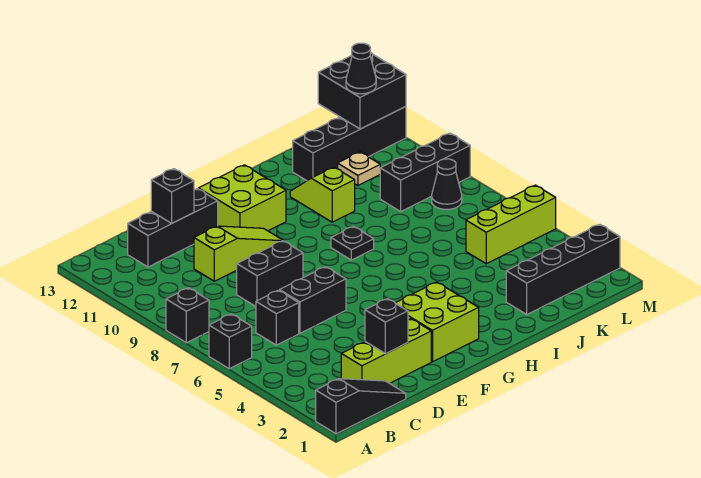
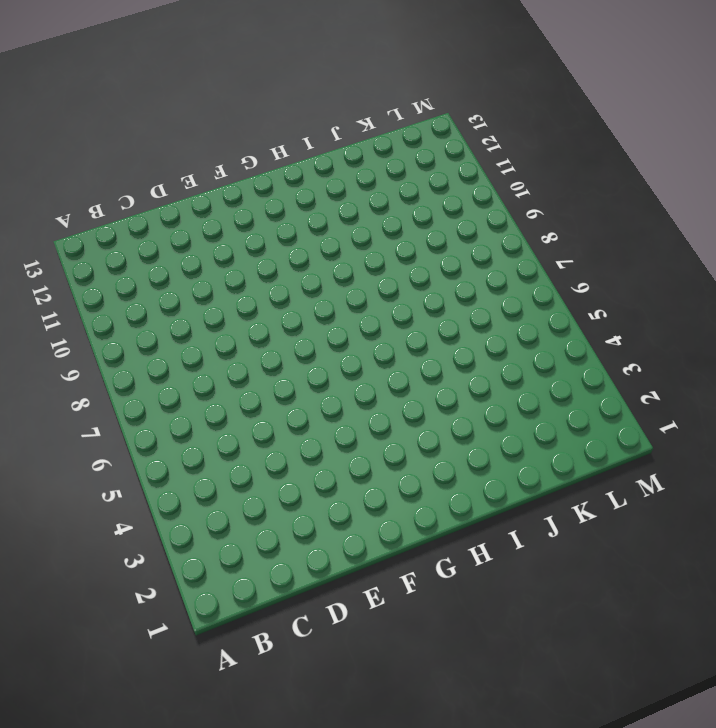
none -> black 1x3 slope [316,379,406,434]
none -> black 1x1 brick [209,314,252,369]
none -> black 1x1 brick [166,288,209,343]

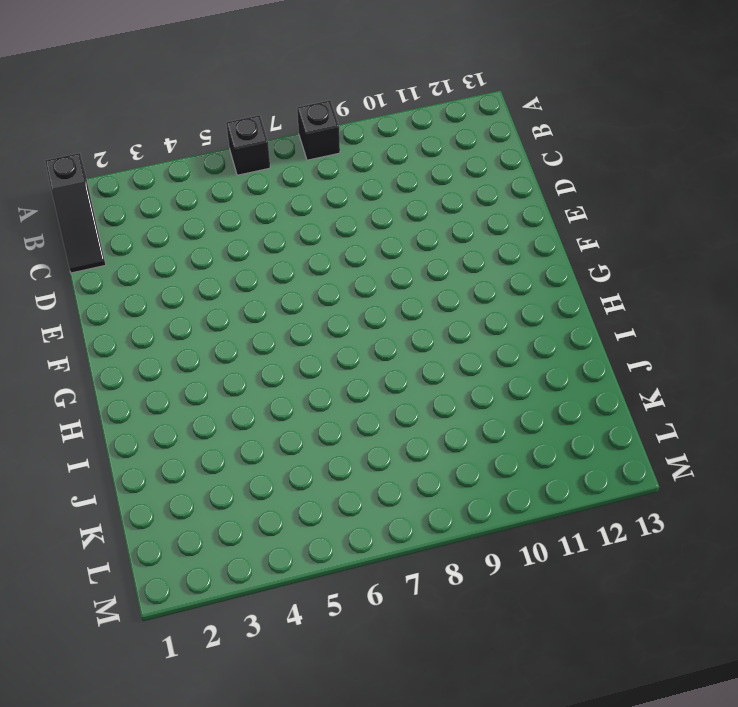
none -> lime 1x3 brick [341,319,431,383]
none -> black 1x1 brick [256,290,299,345]
none -> black 1x3 brick [128,189,218,267]

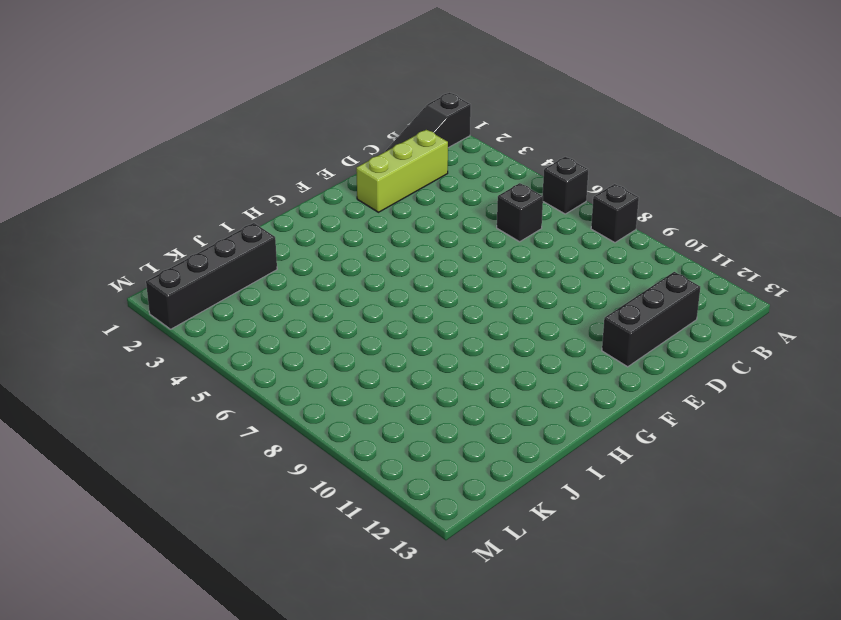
none -> black 1x2 brick [280,267,346,333]
none -> black 1x2 brick [237,241,303,306]
none -> lime 1x3 slope [194,226,283,281]

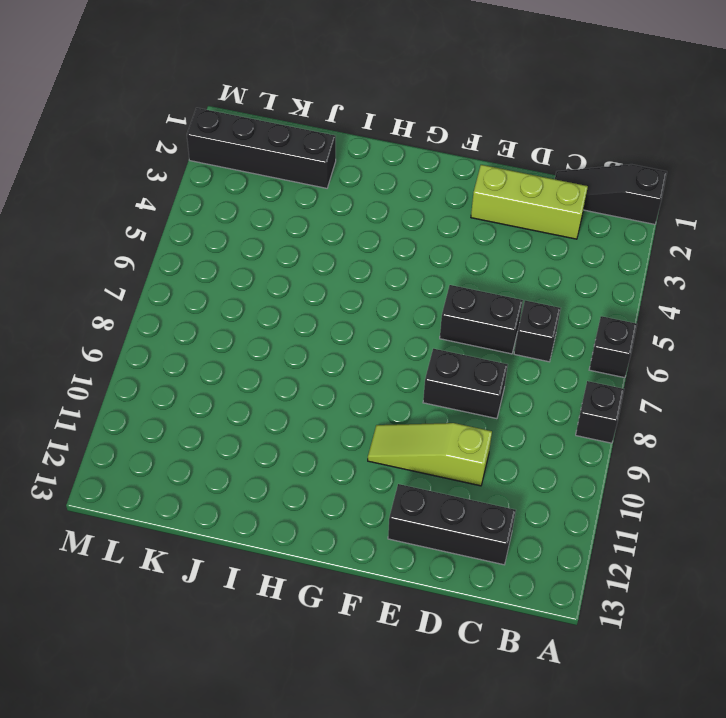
none -> lime 2x2 brick [396,282,479,362]
none -> lime 2x2 brick [198,165,286,231]
none -> black 1x1 plate [331,226,374,260]

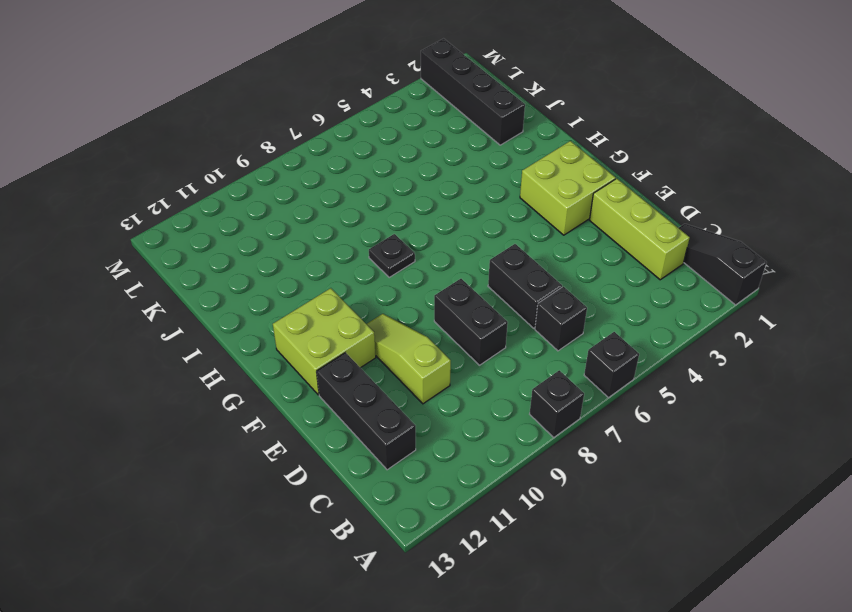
none -> lime 1x2 slope [290,167,355,222]
none -> black 1x4 brick [293,107,406,181]
none -> lime 1x3 brick [466,185,556,264]

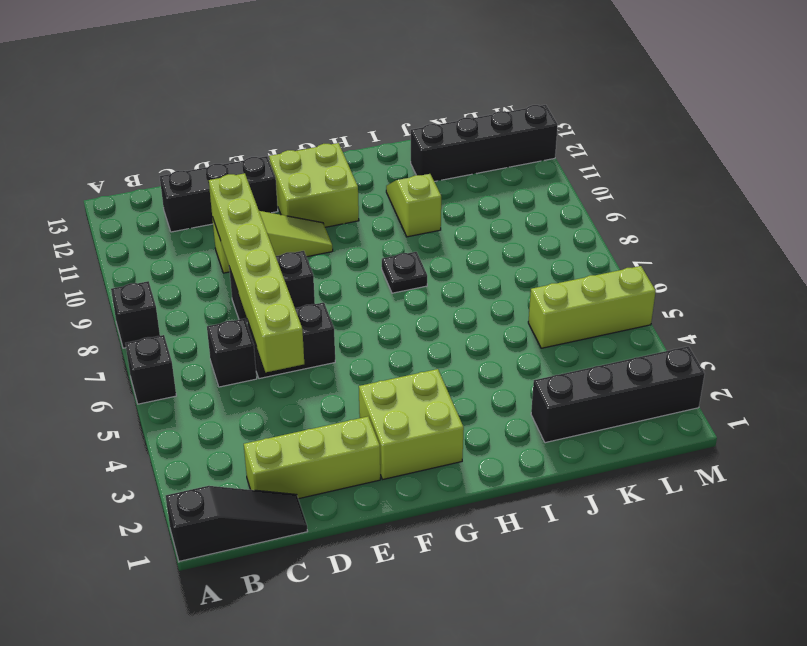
lime 1x6 brick [209,173,304,372] -> none
none -> black 1x3 brick [380,133,470,211]
none -> tan 1x1 plate [338,152,381,186]
none -> black 1x1 cone [432,159,462,209]

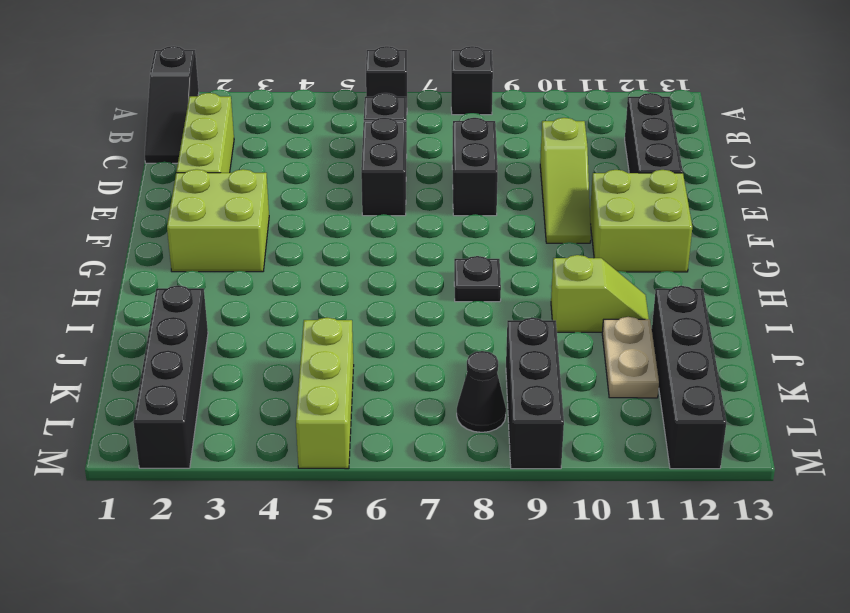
tan 1x2 plate [602,317,659,398] -> tan 1x1 plate [338,152,381,186]
none -> black 1x1 brick [365,299,408,354]
none -> black 1x1 brick [151,169,194,223]
none -> black 2x2 brick [318,52,406,129]

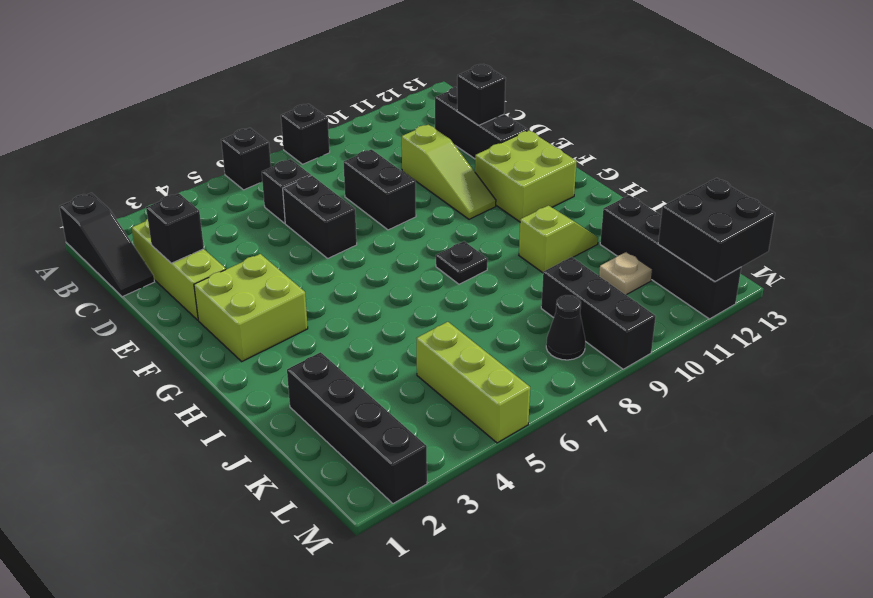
none -> black 1x1 cone [346,43,376,94]

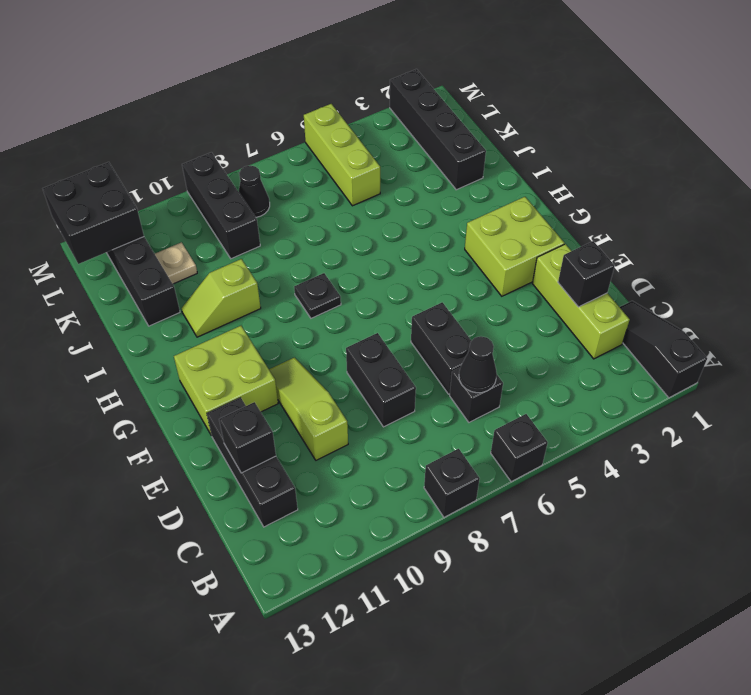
black 1x1 cone [459,336,497,393] -> black 1x1 cone moved to [346,43,376,94]

